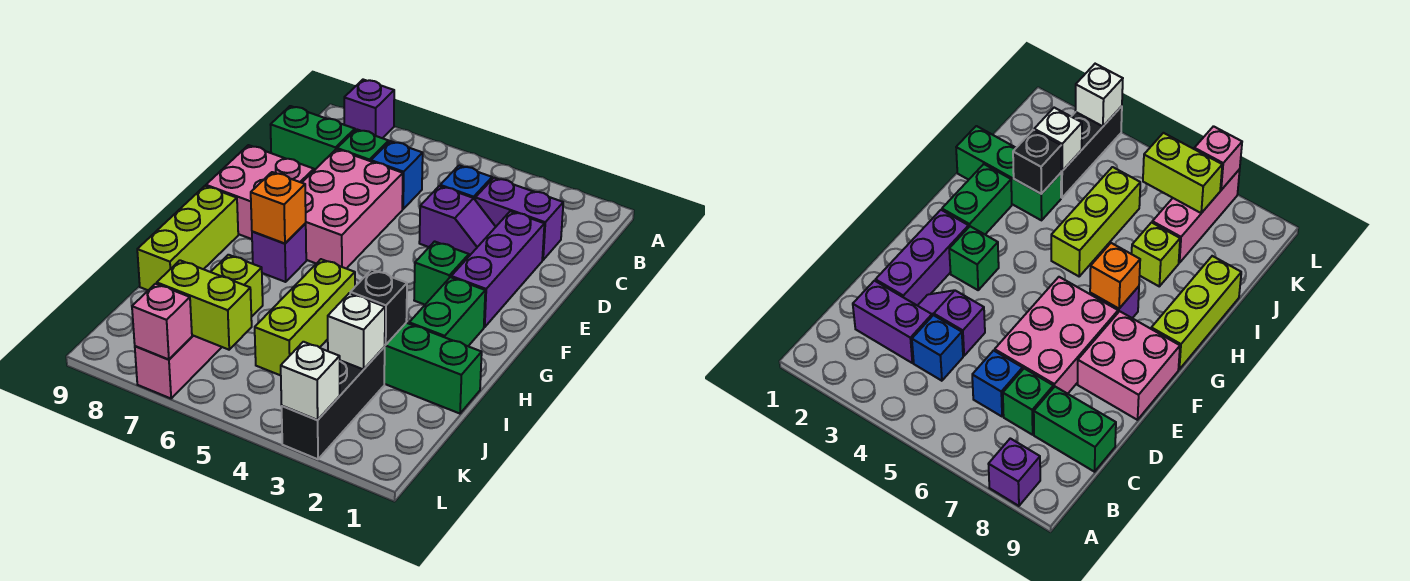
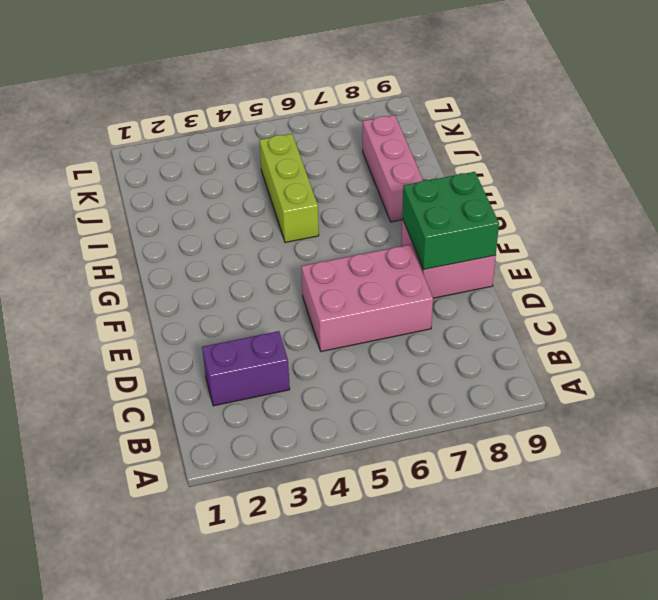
pink 2x3 brick [301,245,433,352] -> pink 2x3 brick turned to [302,149,403,269]
green 2x2 brick [402,172,499,269] -> none
pink 1x3 brick [363,115,423,222] -> pink 1x3 brick moved to [135,335,222,398]
none -> purple 1x1 brick [344,80,394,138]
none -> blue 1x1 brick [440,165,492,199]
none -> blue 1x1 brick [371,141,423,209]

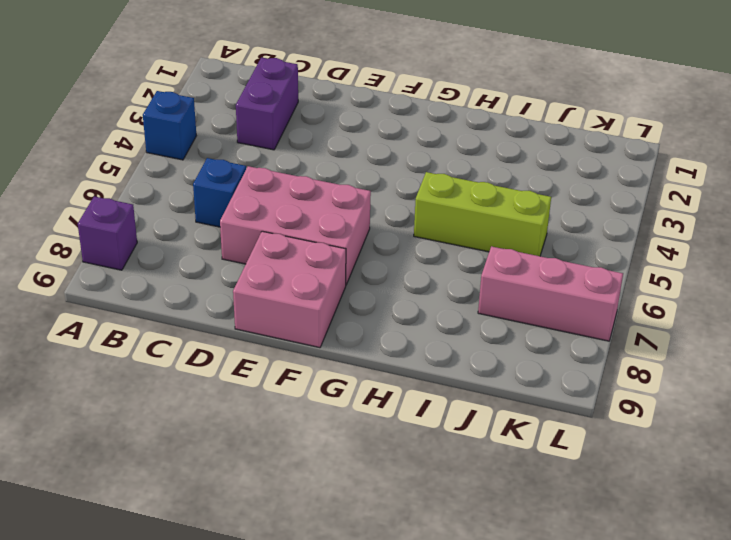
blue 1x1 brick [143,91,196,160] -> blue 1x1 brick moved to [440,165,492,199]
none -> green 1x1 brick [337,129,389,161]
none -> green 1x2 brick [270,106,355,170]
none -> purple 1x3 brick [451,211,544,327]

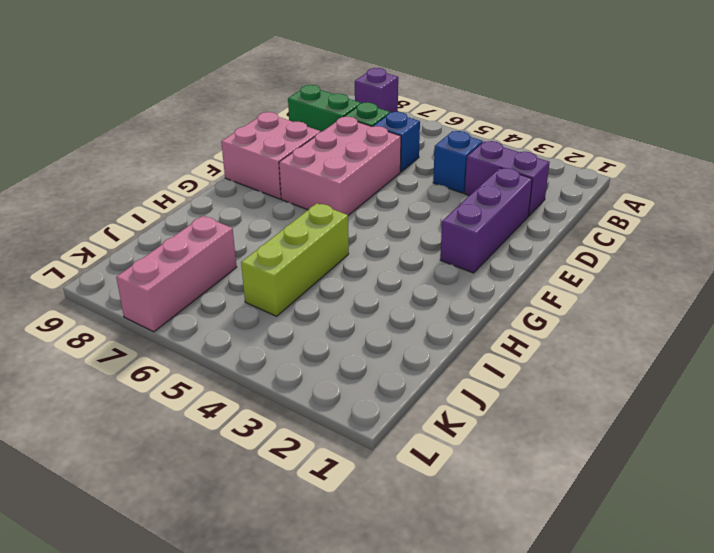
none -> purple 1x2 slope [419,186,495,256]
none -> green 1x1 brick [414,241,469,305]
none -> green 1x2 brick [409,277,485,346]

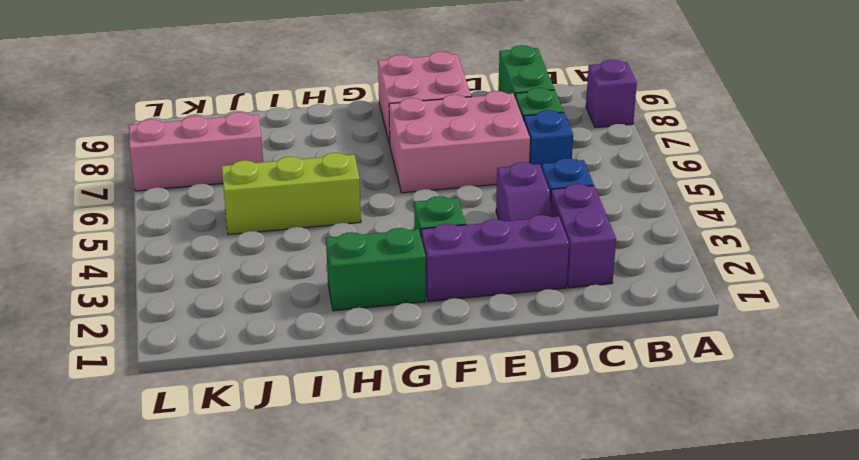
none -> purple 1x1 brick [252,224,306,282]
none -> lime 1x3 brick [137,186,238,290]
none -> green 1x3 brick [384,323,482,414]

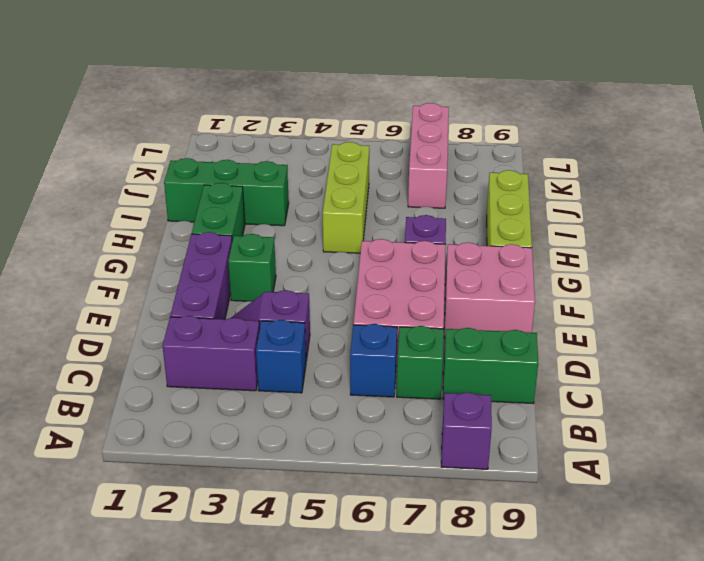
none -> lime 1x1 brick [211,255,263,317]
none -> black 1x3 brick [282,347,385,459]
none -> orange 1x1 brick [251,172,306,243]

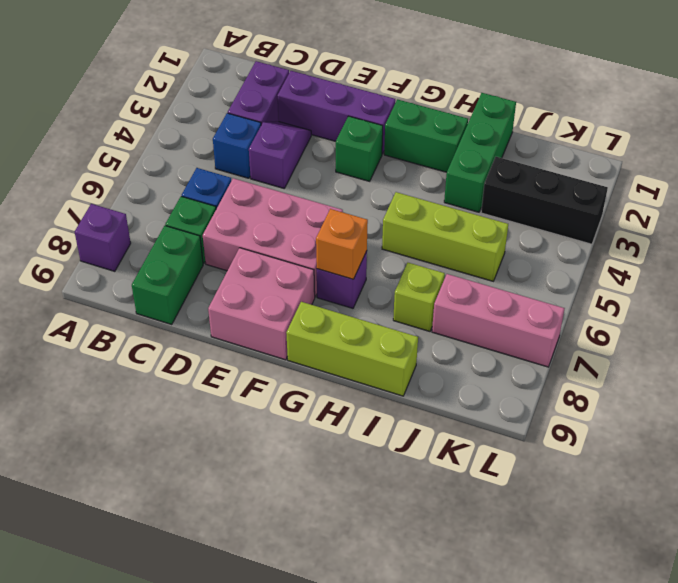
none -> black 1x1 brick [350,270,407,345]
none -> white 1x1 brick [328,293,385,369]
none -> lime 1x2 brick [157,260,252,350]

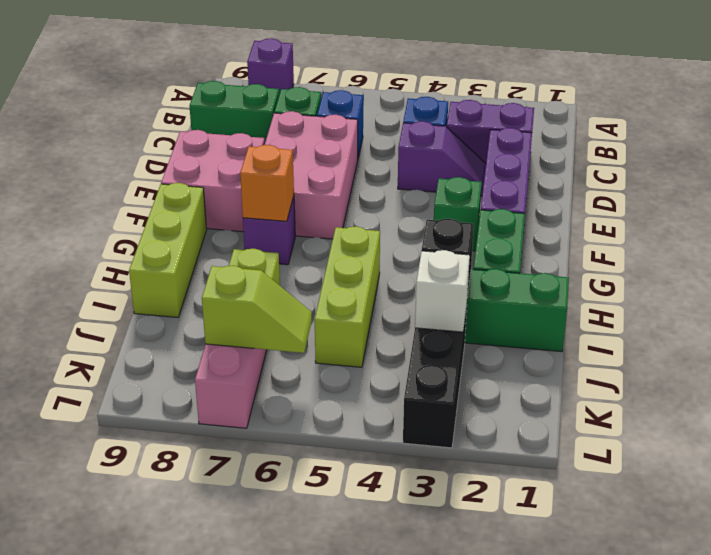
lime 1x2 slope [202,266,312,353] -> lime 1x2 brick [157,260,252,350]
none -> white 1x1 brick [281,342,340,420]
none -> pink 1x1 brick [132,284,192,360]

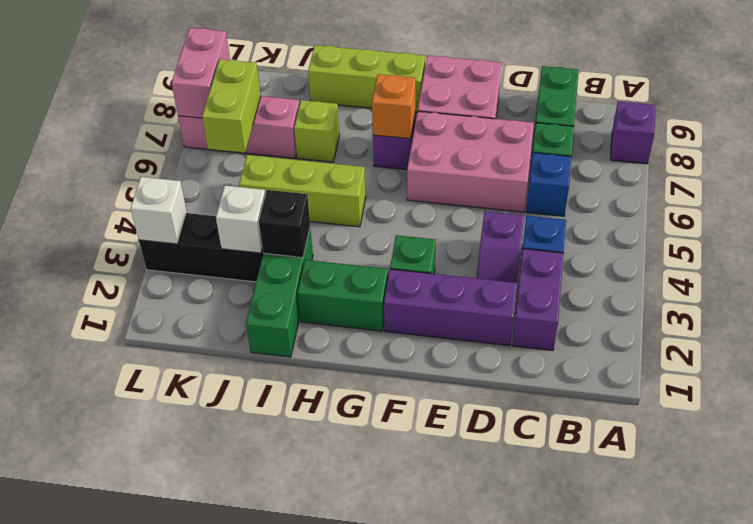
pink 1x2 brick [172,28,230,118] -> pink 1x1 brick [132,284,192,360]

